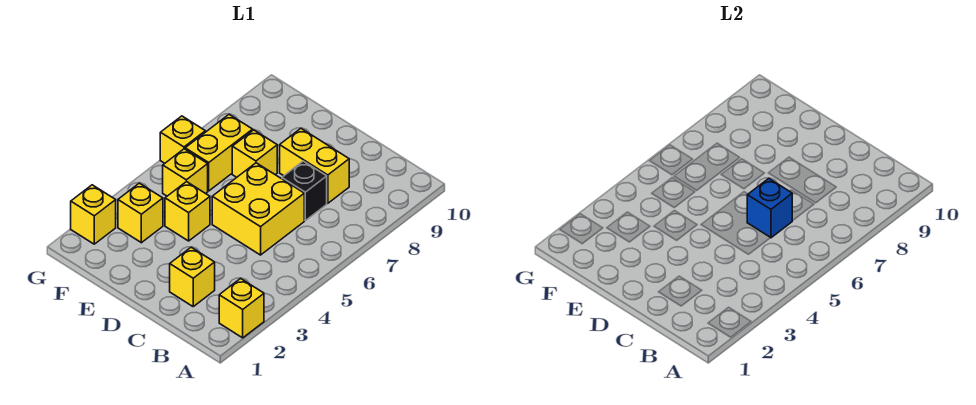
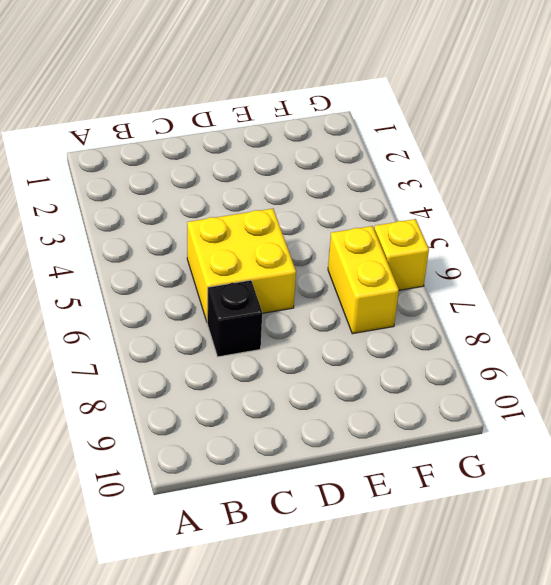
none -> yellow 1x1 brick [219,279,264,338]
none -> yellow 1x1 brick [170,247,215,306]
none -> yellow 1x2 brick [280,129,349,203]

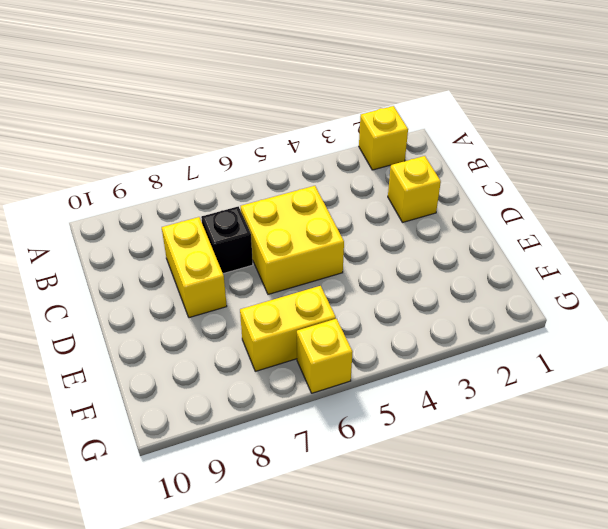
none -> yellow 1x1 brick [165,182,210,241]
none -> yellow 1x1 brick [232,130,277,177]
none -> yellow 1x1 brick [118,183,163,243]

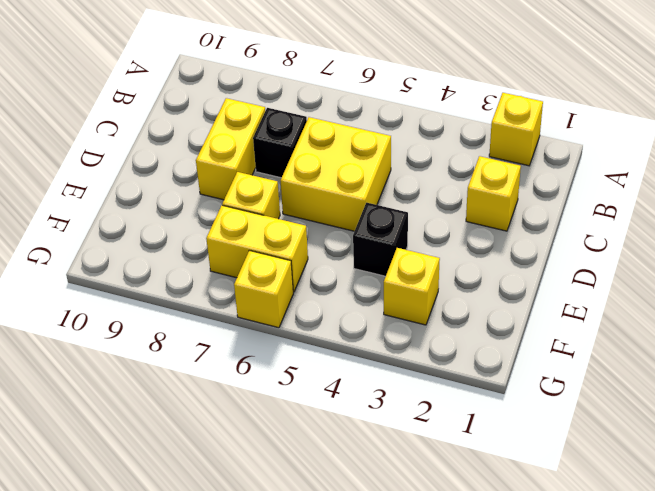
black 1x1 brick [353,203,408,276] -> yellow 1x1 brick [165,182,210,241]
none -> yellow 1x1 brick [163,149,208,196]
none -> yellow 1x1 brick [71,185,116,244]
none -> blue 1x1 brick [747,179,792,238]

